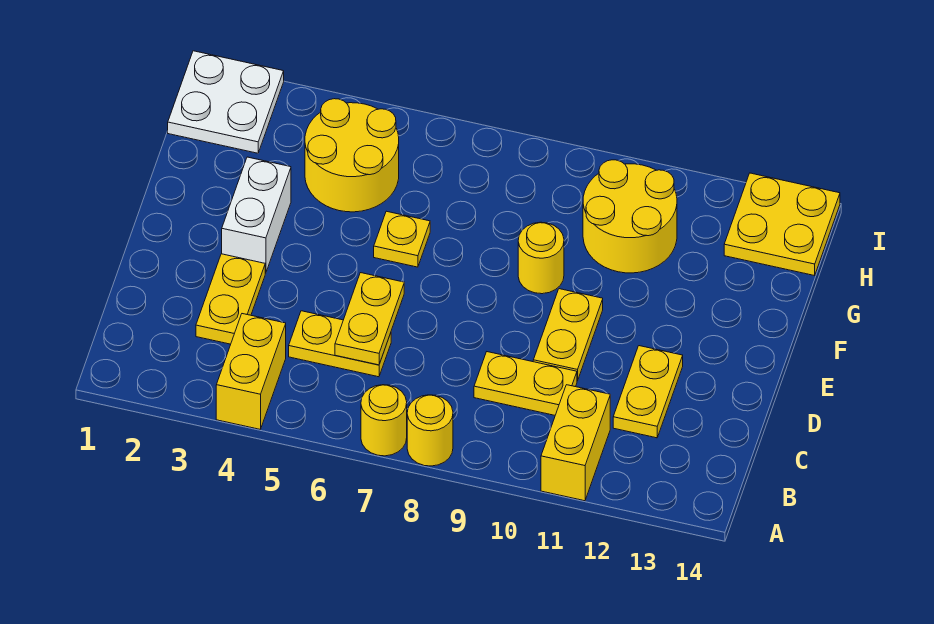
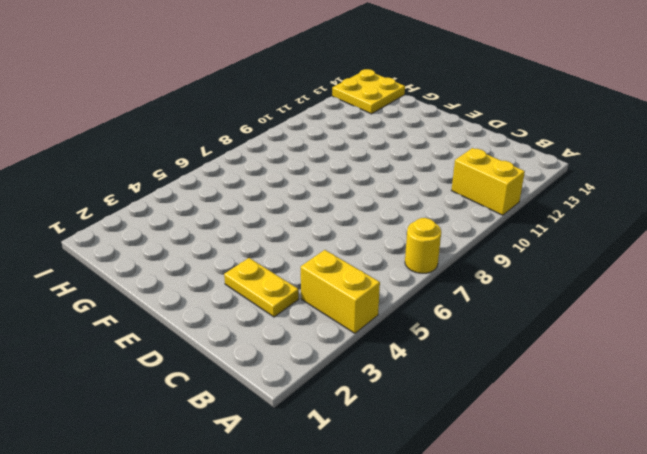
none -> yellow 1x1 round brick [407,395,453,466]
none -> yellow 1x2 plate [289,311,391,377]
none -> yellow 1x2 plate [474,352,577,415]

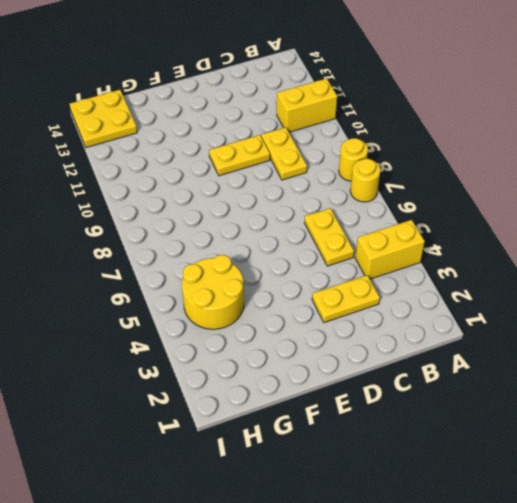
none -> yellow 1x2 plate [613,346,683,438]
none -> white 1x2 brick [222,157,291,273]
none -> yellow 1x1 plate [374,211,430,267]

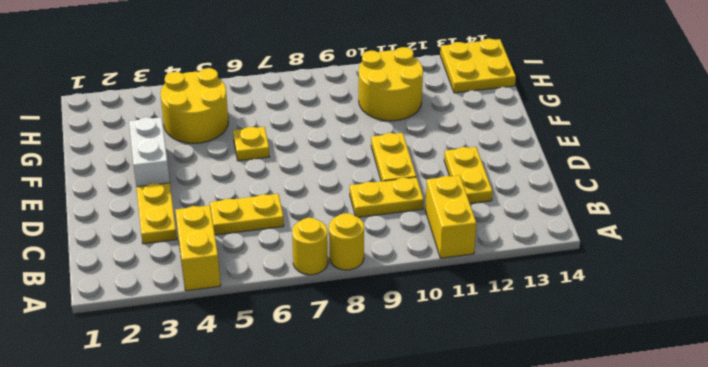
none -> yellow 1x1 round brick [518,222,564,294]
none -> white 2x2 plate [168,51,284,153]
none -> yellow 1x2 plate [335,273,404,365]

